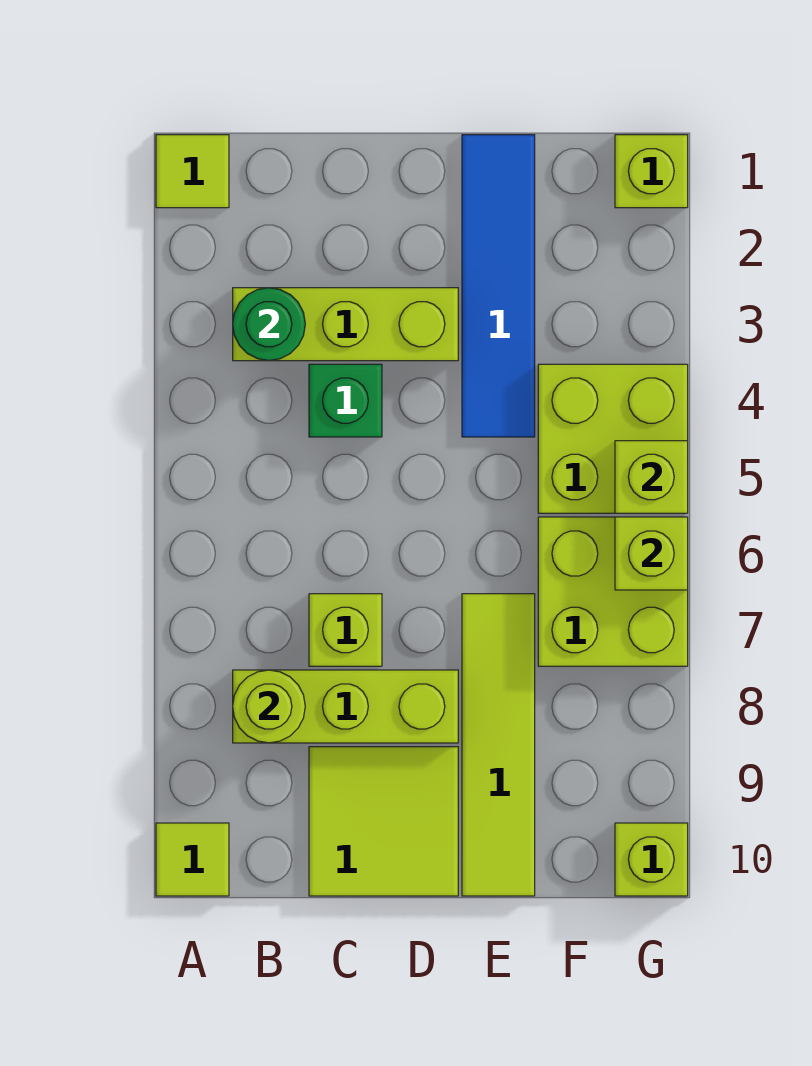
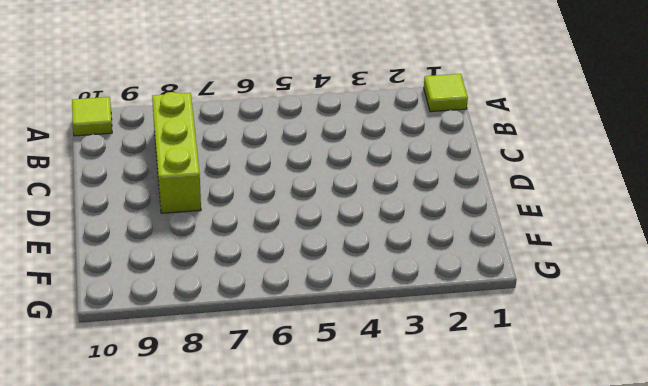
none -> lime 1x3 brick [233,288,458,361]
none -> green 1x1 brick [309,364,382,437]
none -> lime 1x1 brick [309,594,382,666]

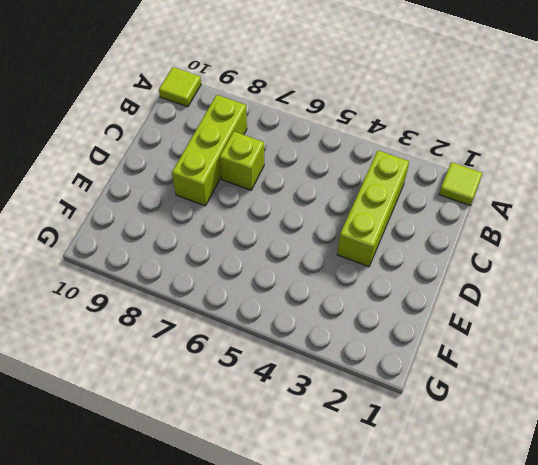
none -> green 1x1 brick [309,364,382,437]
none -> lime 2x2 tile [309,747,458,896]
none -> blue 1x4 tile [462,135,535,437]

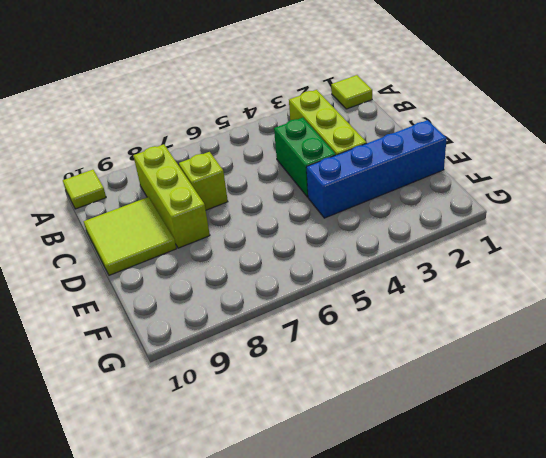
green 1x2 brick [274,118,336,197] -> green 1x1 brick [309,364,382,437]
blue 1x4 brick [306,120,447,218] -> blue 1x4 tile [462,135,535,437]
none -> lime 1x4 tile [462,594,535,896]
none -> lime 2x2 brick [538,364,688,513]
none -> lime 2x2 brick [538,517,688,666]

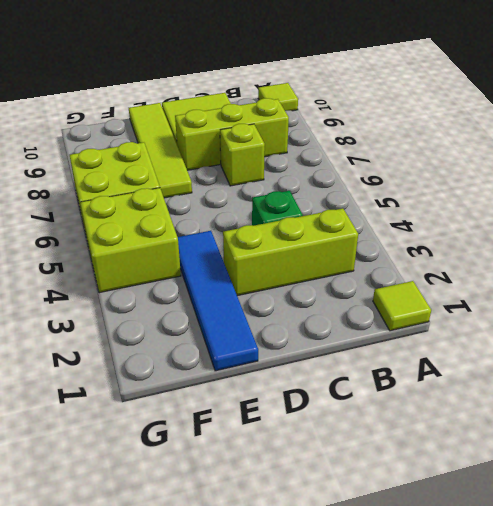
none -> lime 1x1 brick [615,135,688,208]
none -> lime 1x1 brick [615,823,688,896]
none -> green 1x1 round brick [233,288,305,361]

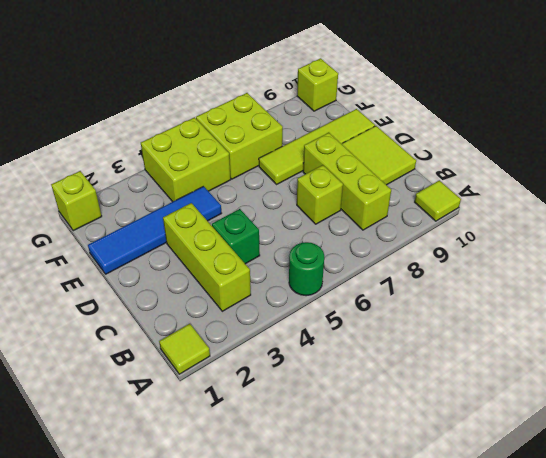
green 1x1 round brick [289,242,324,296] -> green 1x1 round brick moved to [233,288,305,361]
none -> lime 1x1 round brick [233,670,305,743]
none -> lime 1x1 brick [615,441,688,513]
none -> lime 1x1 brick [615,517,688,590]

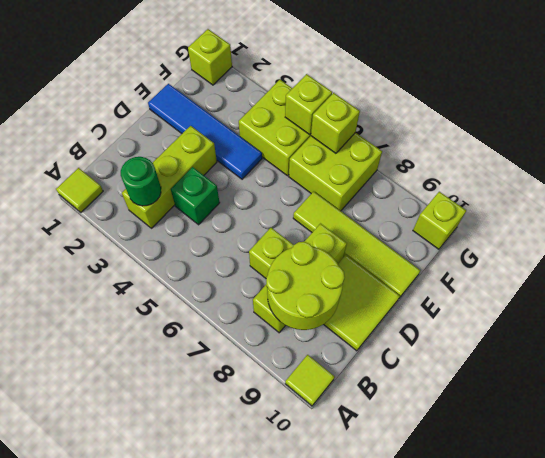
lime 2x2 round brick [266,242,345,330] -> lime 1x1 round brick [233,670,305,743]

